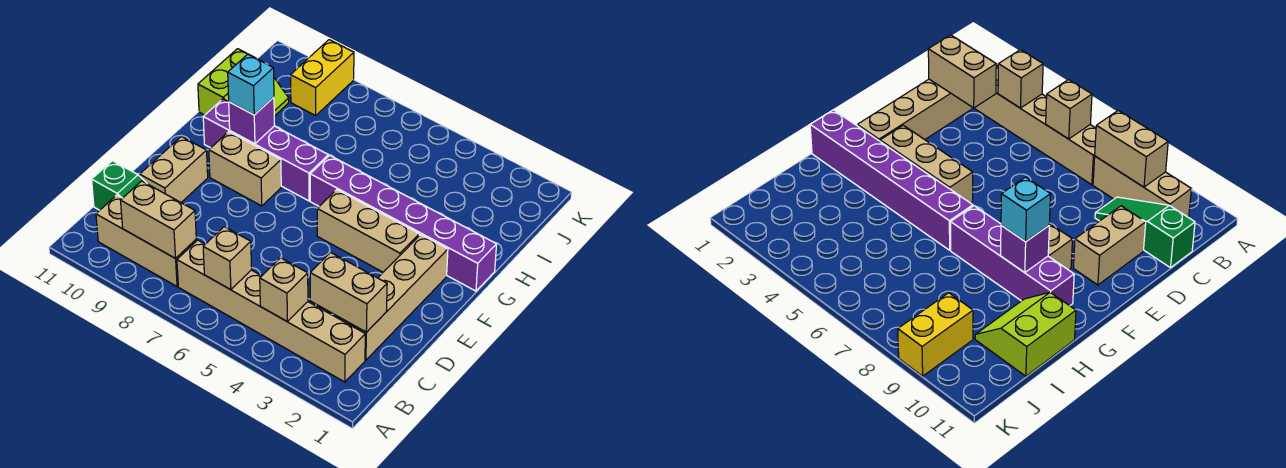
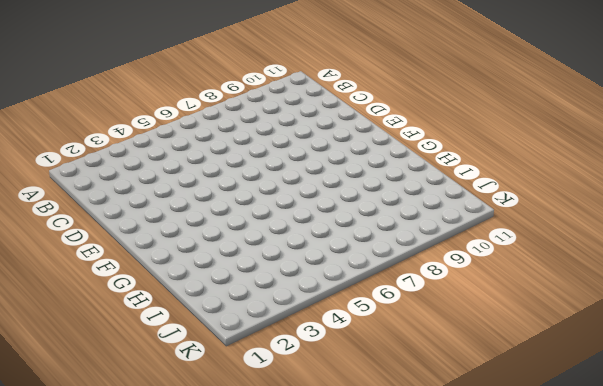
none -> tan 1x6 brick [177,240,365,382]
none -> tan 1x3 brick [96,195,196,286]
none -> tan 1x4 brick [339,235,448,360]

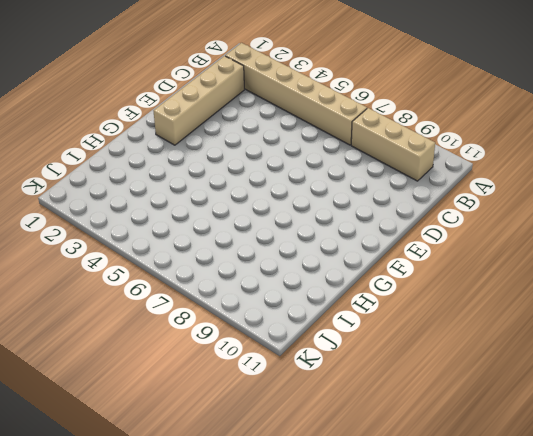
none -> green 1x3 slope [92,161,147,210]
none -> tan 1x2 brick [140,137,208,202]
none -> tan 1x3 brick [317,190,419,272]

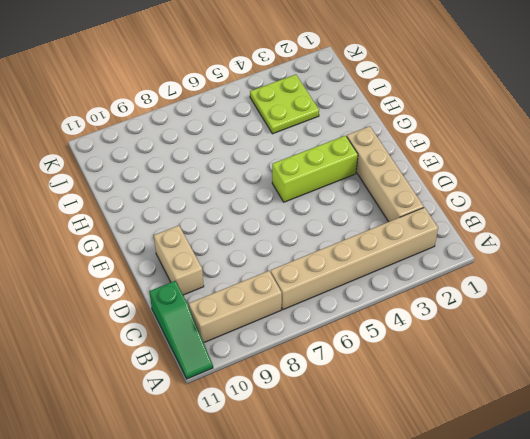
green 1x3 slope [149,281,213,379] -> green 1x3 slope turned to [92,161,147,210]
lime 1x3 brick [272,136,358,202] -> tan 1x3 brick [317,190,419,272]
lime 2x2 plate [250,74,319,134] -> none
none -> tan 1x2 brick [209,132,281,206]
none -> purple 1x6 brick [310,156,497,291]
none -> purple 1x4 brick [203,99,328,201]

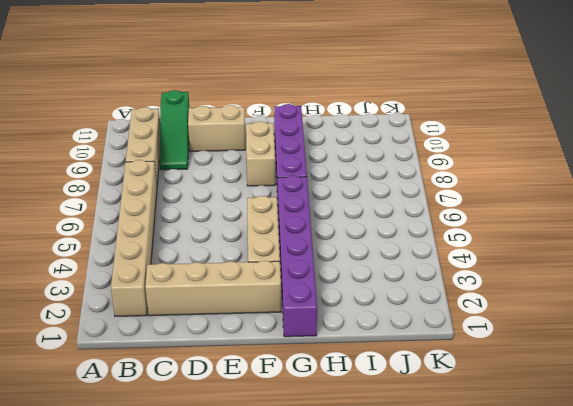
none -> lime 2x2 slope [198,49,289,116]
none -> yellow 1x2 brick [291,40,354,116]
none -> tan 1x1 brick [260,258,308,322]

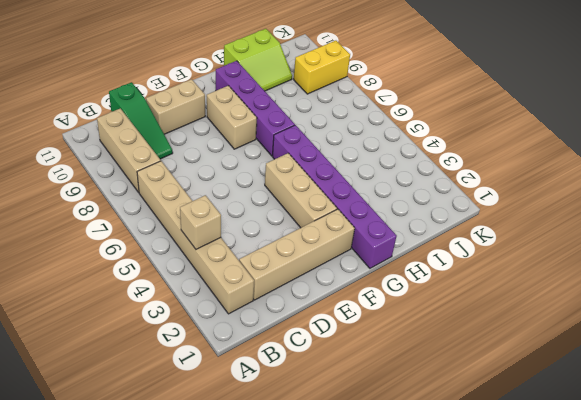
none -> tan 1x1 brick [203,227,252,290]
none -> tan 1x2 brick [121,181,196,259]
none -> tan 1x2 brick [310,252,387,332]

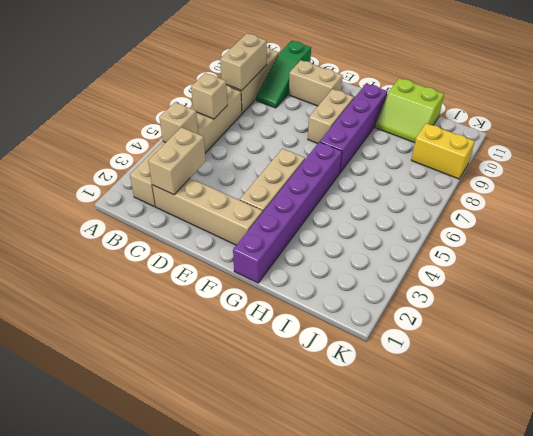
none -> purple 1x1 brick [229,97,275,144]
none -> cyan 1x1 brick [228,54,274,115]

